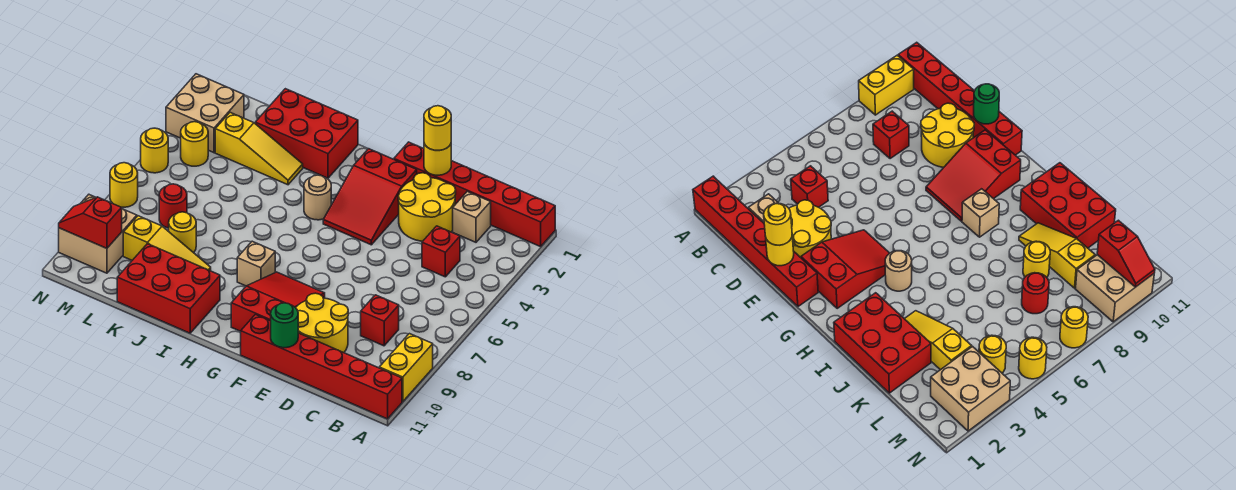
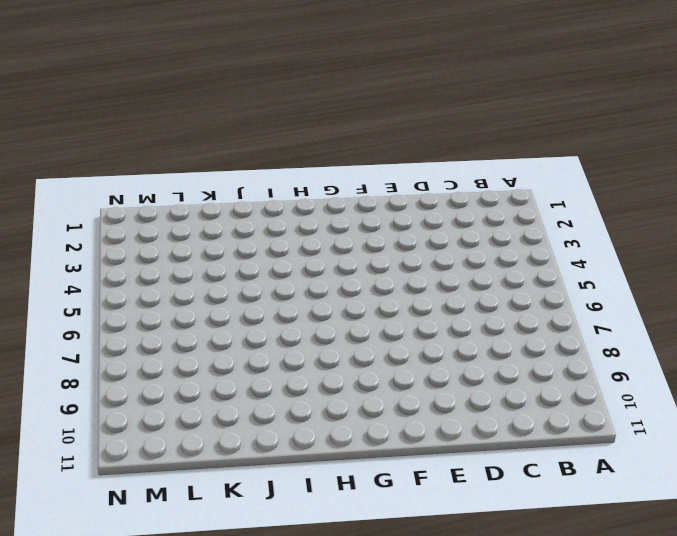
none -> red 1x6 brick [394,142,555,247]
none -> yellow 1x2 brick [379,334,433,402]
none -> red 1x6 brick [241,315,402,419]

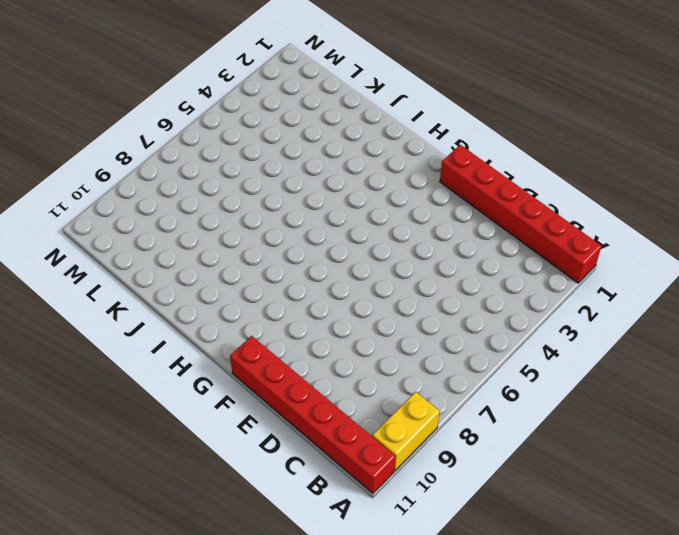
none -> tan 1x1 brick [453,192,491,242]
none -> red 1x1 brick [422,226,460,277]
none -> red 1x1 brick [361,295,399,346]

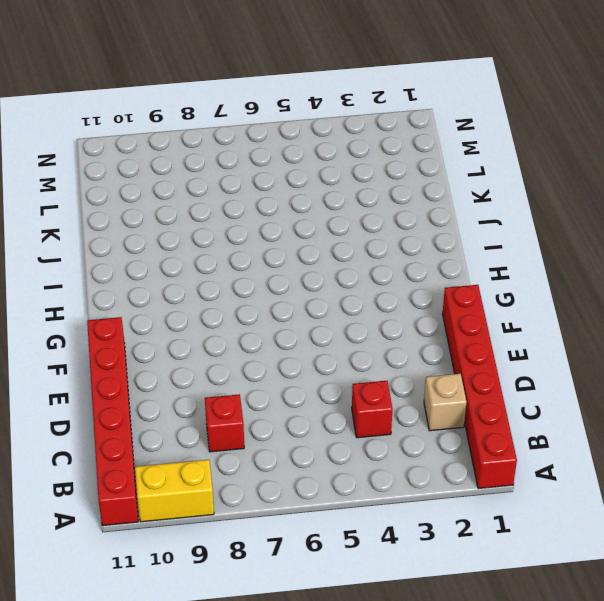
none -> yellow 2x2 round brick [398,173,456,241]
none -> yellow 2x2 round brick [296,293,348,353]
none -> red 2x3 slope [323,149,417,245]

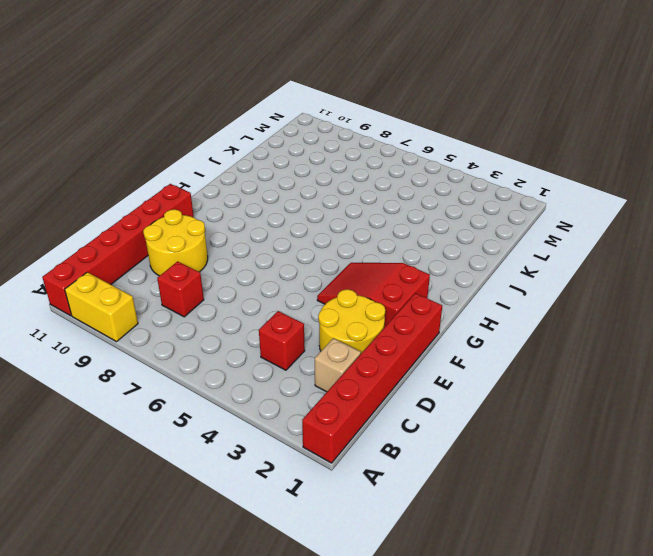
none -> red 2x3 slope [231,272,325,331]
none -> tan 1x1 round brick [304,175,331,220]
none -> tan 1x1 brick [237,241,275,286]

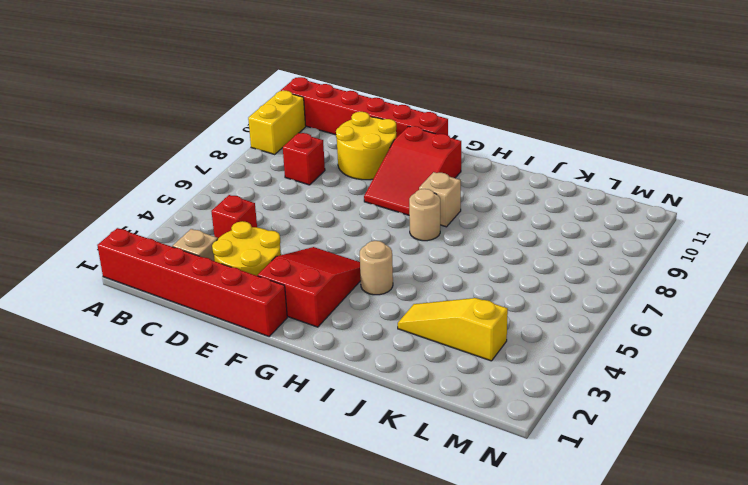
tan 1x1 round brick [409,189,440,241] -> none
none -> red 2x3 brick [255,89,358,178]
none -> red 2x3 brick [117,244,220,333]
none -> yellow 1x3 slope [123,216,211,271]

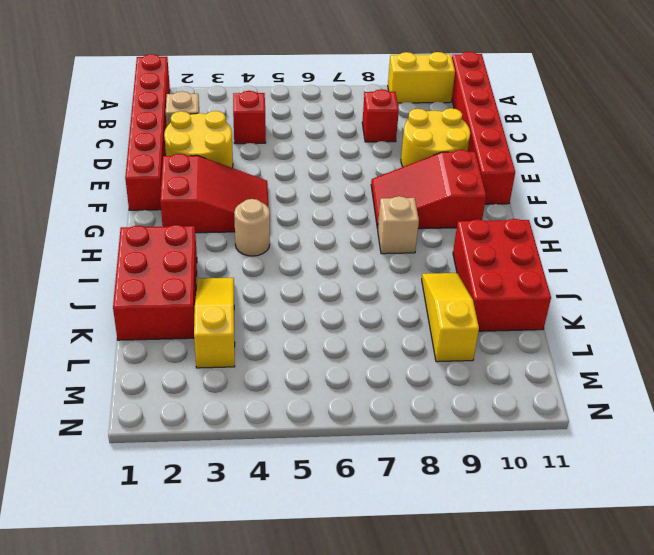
none -> yellow 1x1 round brick [169,212,196,253]
none -> red 1x1 round brick [159,184,187,228]
none -> tan 2x2 brick [166,74,244,153]

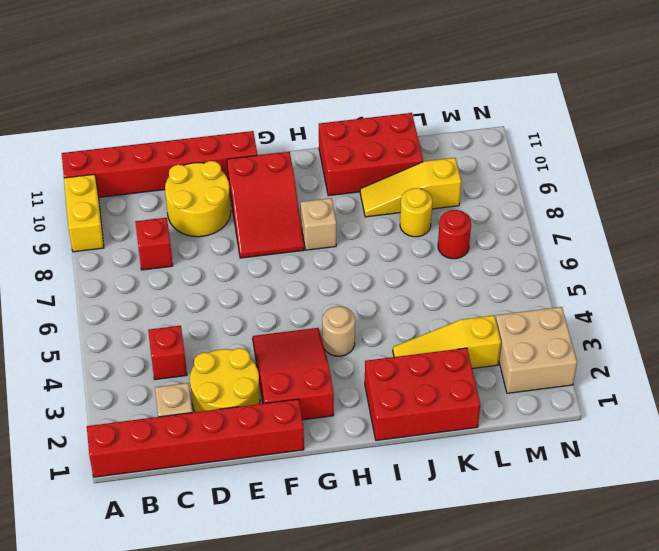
none -> yellow 1x1 round brick [181,122,208,166]
none -> tan 2x2 brick [59,195,137,273]
none -> yellow 1x1 round brick [141,128,168,173]

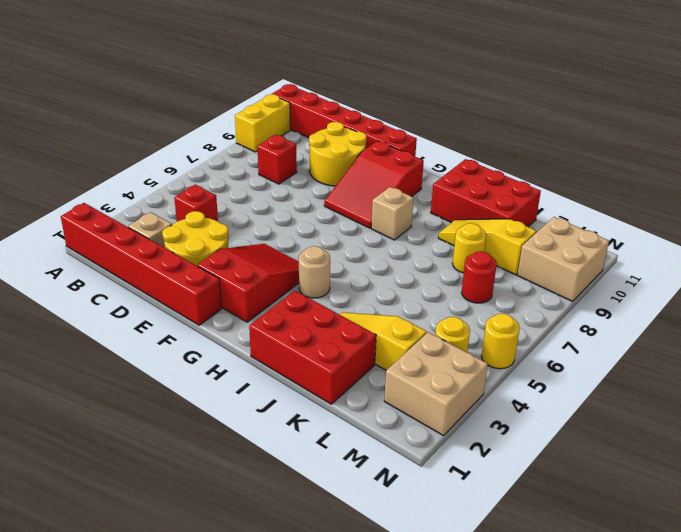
none -> yellow 1x1 round brick [110,163,138,207]
none -> yellow 1x1 round brick [424,144,451,175]
none -> green 1x1 round brick [271,303,298,348]

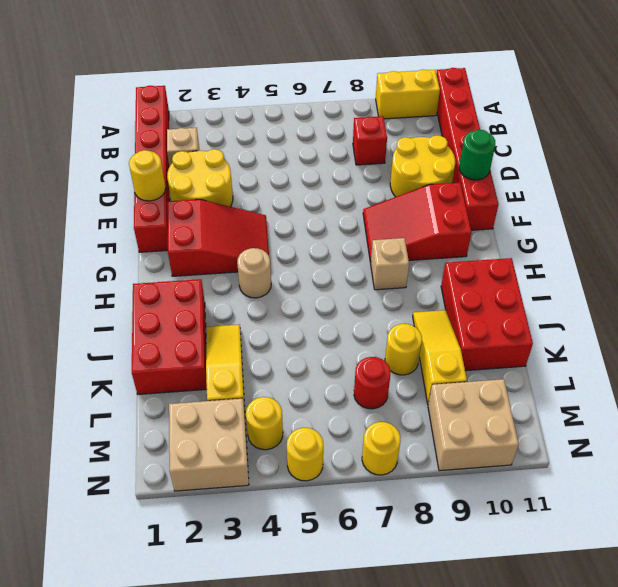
none -> red 1x1 brick [422,226,460,277]
none -> red 1x2 slope [59,197,122,248]
none -> yellow 1x1 round brick [424,106,451,150]

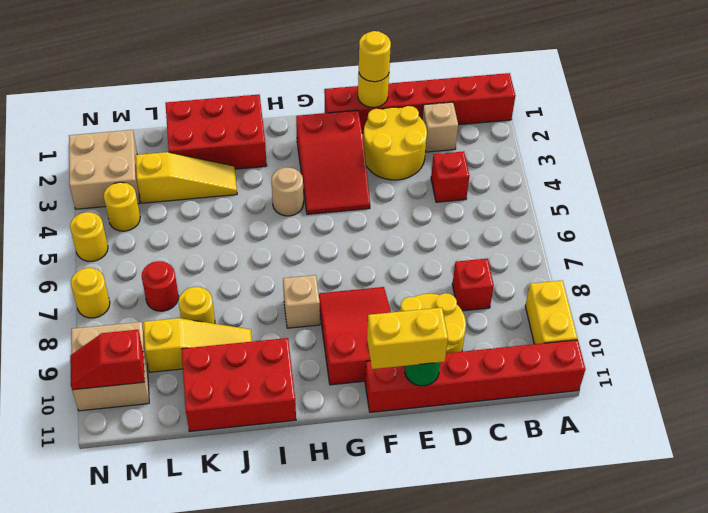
yellow 1x2 brick [367,307,448,369] -> none

